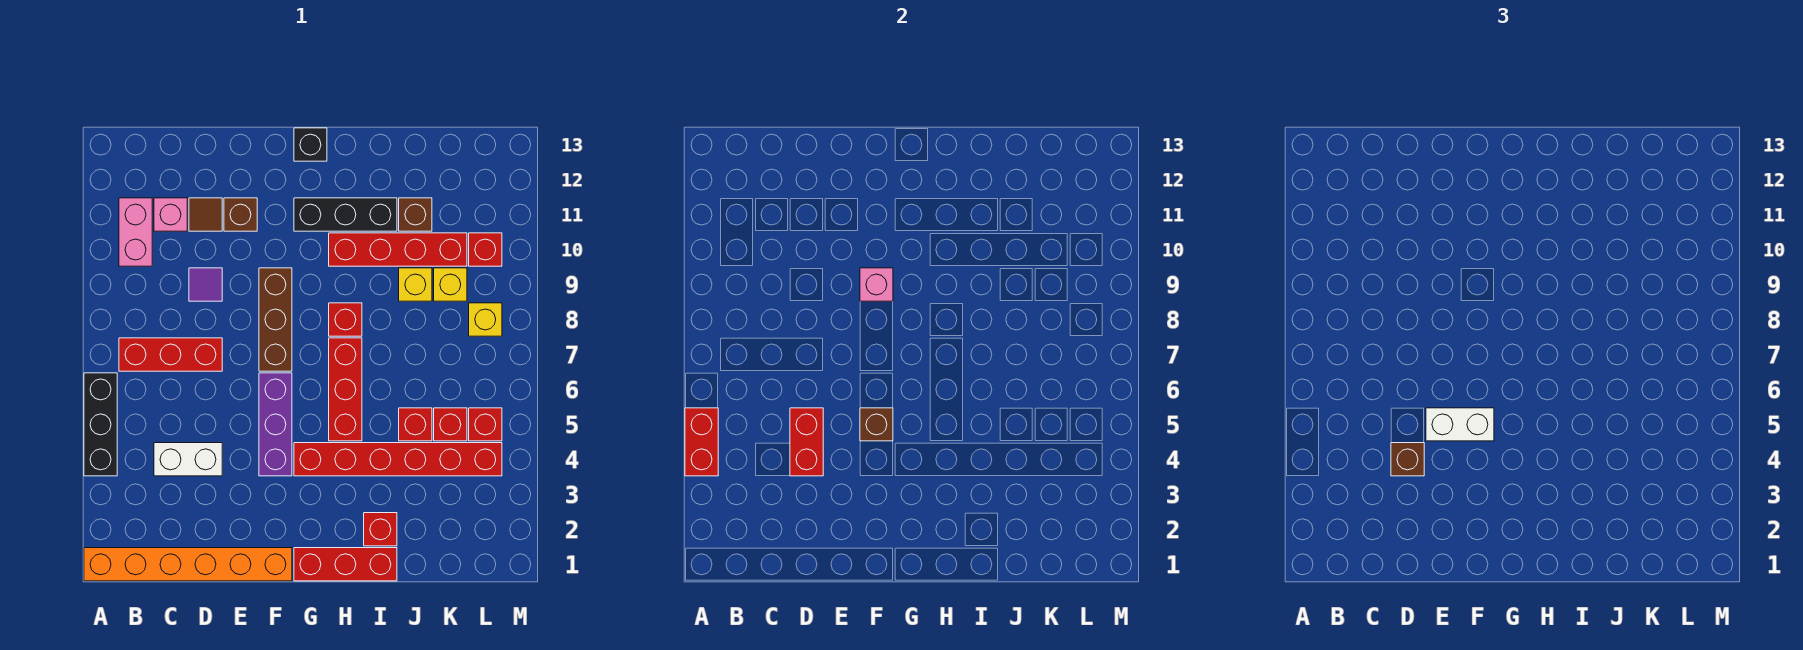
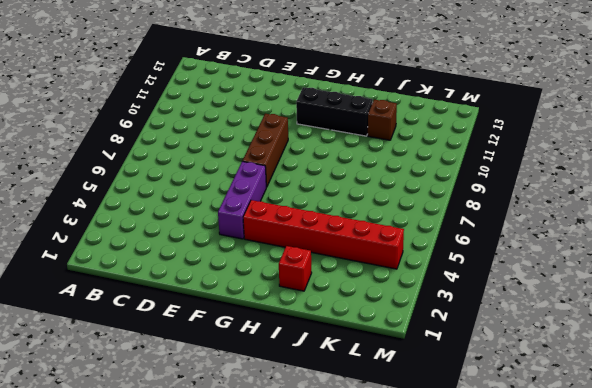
none -> orange 1x6 brick [84,548,292,581]
none -> black 1x3 brick [84,373,117,476]
none -> red 1x3 brick [119,338,222,371]
none -> pink 1x2 brick [119,198,152,266]

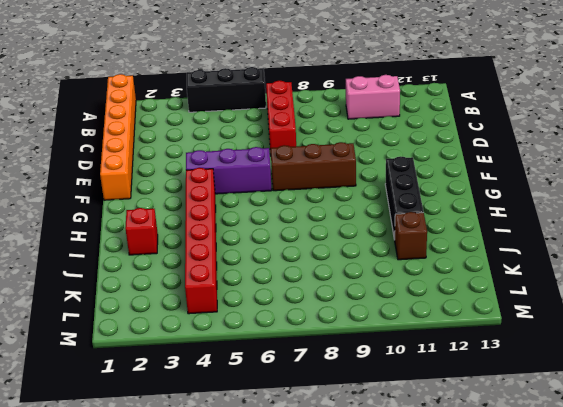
none -> white 1x2 brick [154,443,222,476]
none -> pink 1x1 brick [154,198,187,231]
none -> purple 1x1 tile [189,268,222,301]
none -> brown 1x1 tile [189,198,222,231]

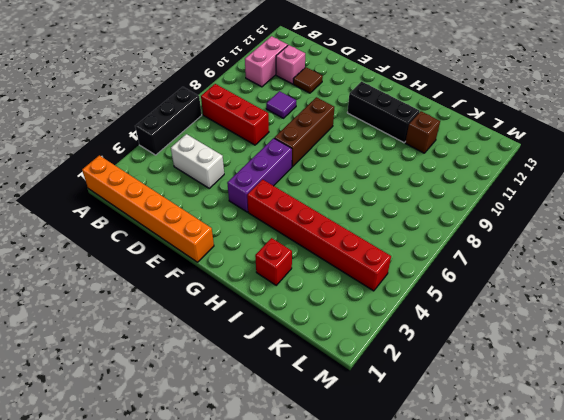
none -> brown 1x1 brick [224,198,257,231]
none -> red 1x3 brick [294,548,397,581]
none -> black 1x1 brick [294,128,327,161]
none -> red 1x3 brick [329,338,362,441]

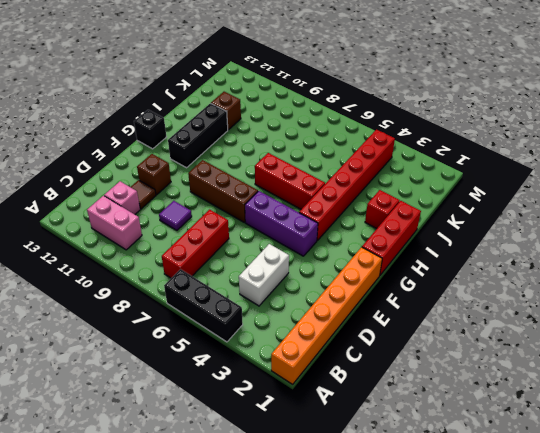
none -> red 1x1 brick [329,303,362,336]
none -> red 1x4 brick [329,233,467,266]
none -> red 1x1 brick [399,408,432,441]
none -> yellow 1x1 brick [399,268,432,301]

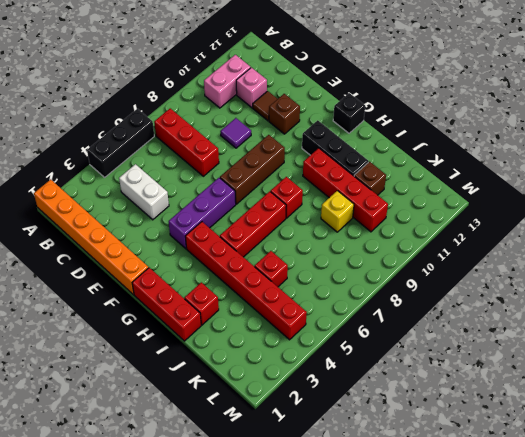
none -> red 1x1 brick [434,408,467,441]
none -> yellow 1x1 brick [434,268,467,301]
none -> red 1x1 brick [469,408,502,441]
none -> yellow 1x1 brick [469,303,502,336]

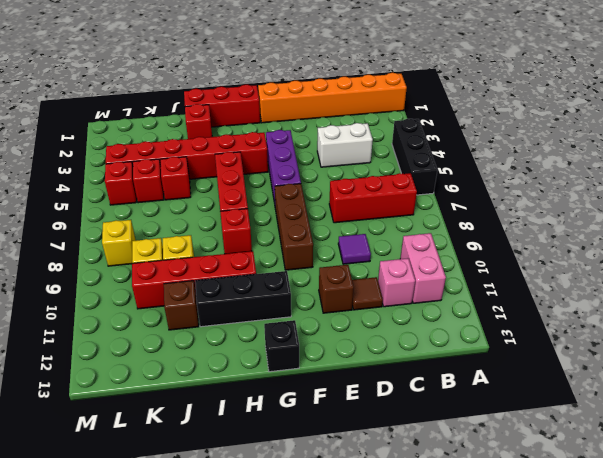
none -> red 1x1 brick [469,233,502,266]
none -> red 1x2 brick [685,408,718,476]
none -> red 1x2 brick [790,408,823,476]
none -> brown 1x1 brick [860,408,893,441]

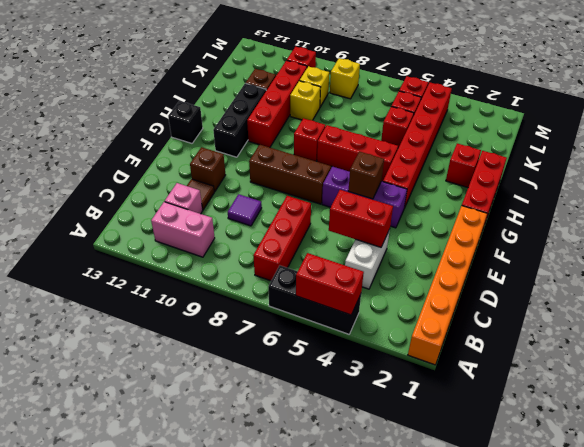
none -> pink 1x1 brick [860,268,893,301]
none -> brown 1x1 brick [1391,443,1424,476]
none -> white 1x2 brick [1426,408,1494,441]

